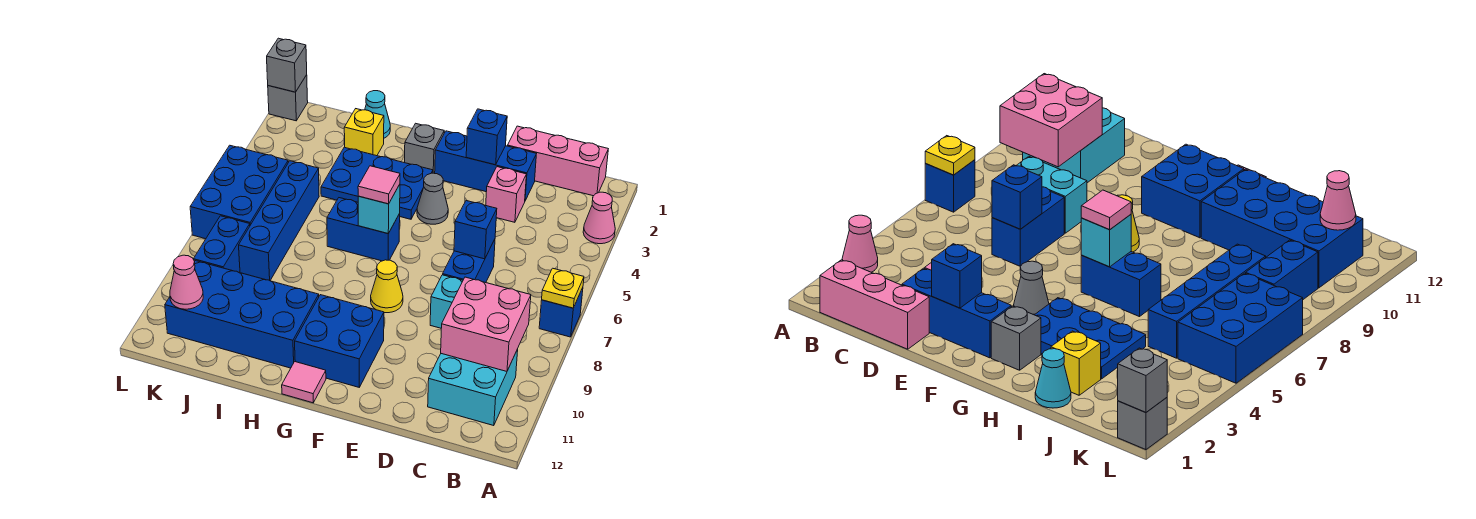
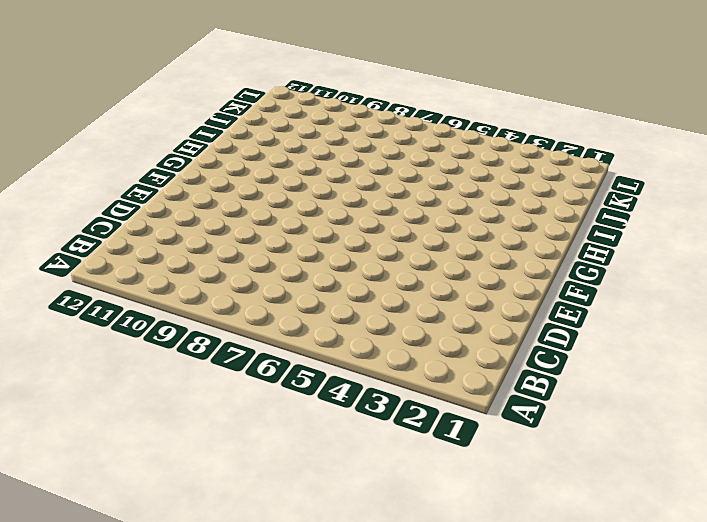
none -> pink 1x1 cone [583,192,615,244]
none -> blue 1x1 brick [539,288,583,337]
none -> pink 1x3 brick [508,126,608,196]
none -> cyan 2x2 brick [428,349,518,426]

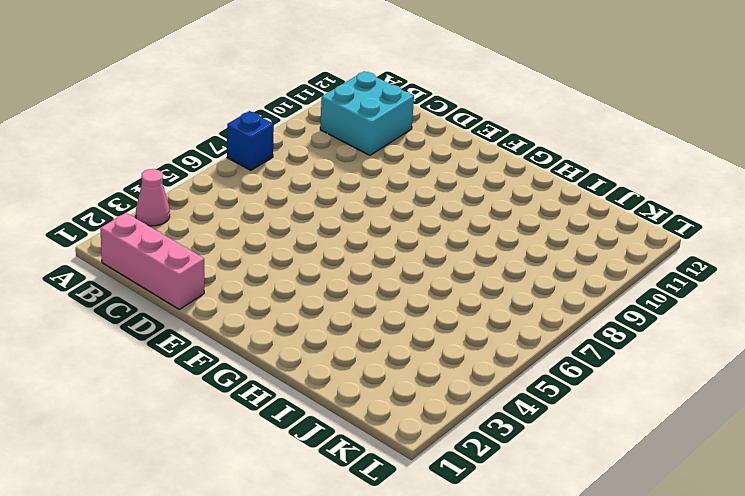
none -> cyan 1x2 brick [430,275,463,328]
none -> blue 1x3 brick [435,131,536,201]
none -> pink 1x1 brick [486,167,526,222]
none -> blue 1x2 brick [443,239,495,283]

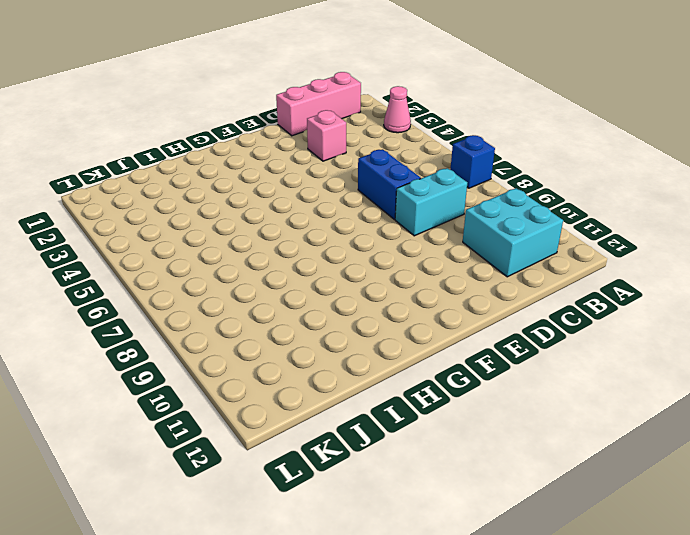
none -> blue 1x3 brick [435,131,536,201]
none -> grey 1x1 cone [417,173,448,224]
none -> yellow 1x1 cone [371,260,403,313]
none -> blue 2x2 brick [295,295,384,387]

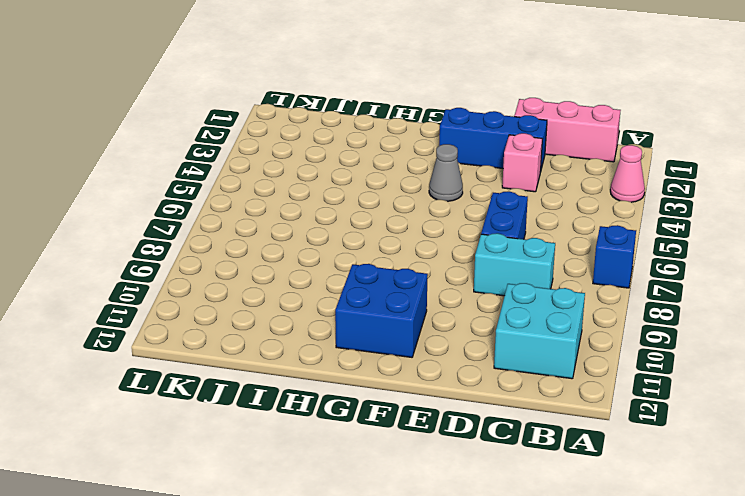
none -> yellow 1x1 cone [371,260,403,313]
none -> grey 1x1 brick [405,123,444,173]
none -> blue 2x3 plate [321,147,433,219]
none -> blue 1x2 brick [327,198,400,261]

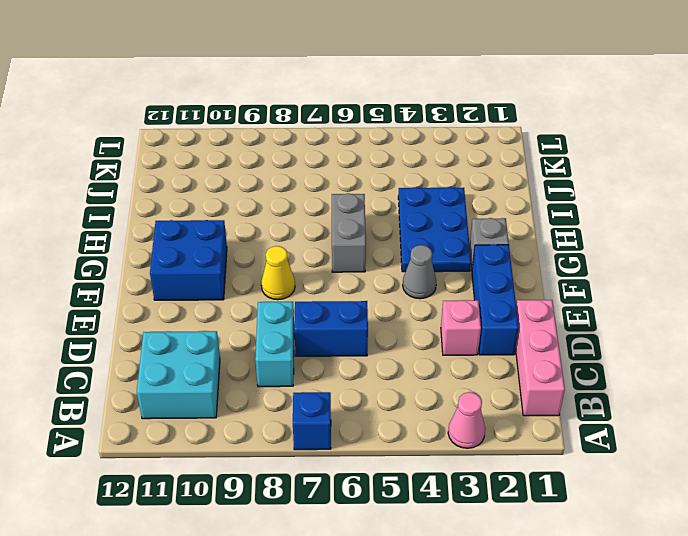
grey 1x2 brick [332,193,366,272] -> blue 1x2 brick [327,198,400,261]
none -> pink 1x1 tile [282,362,326,403]
none -> blue 2x4 brick [165,260,319,368]
none -> cyan 1x1 cone [365,91,390,138]
none -> yellow 1x1 brick [344,109,384,156]

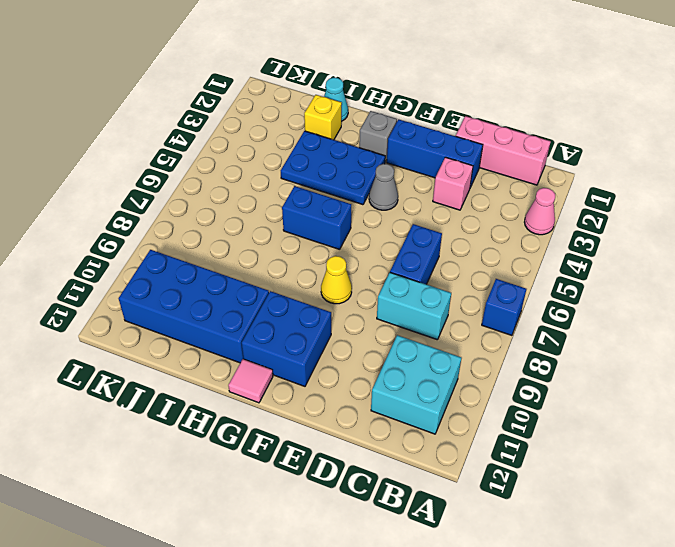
none -> blue 1x4 brick [239,161,319,280]
none -> blue 2x3 brick [190,145,288,239]
none -> blue 1x2 brick [193,216,250,272]
none -> grey 1x1 brick [268,75,308,121]

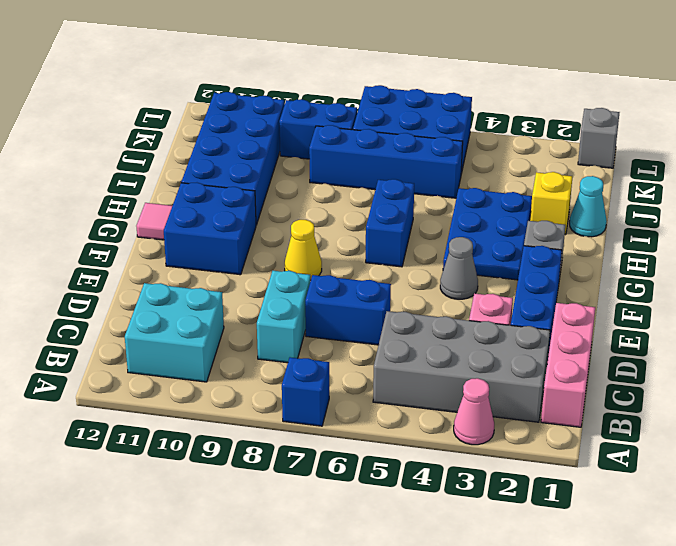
grey 2x4 brick [373,311,550,422] -> none
none -> yellow 1x1 plate [542,268,584,308]
none -> pink 2x2 brick [441,277,531,371]
none -> blue 1x1 brick [454,201,497,259]
none -> blue 1x1 brick [466,109,507,165]

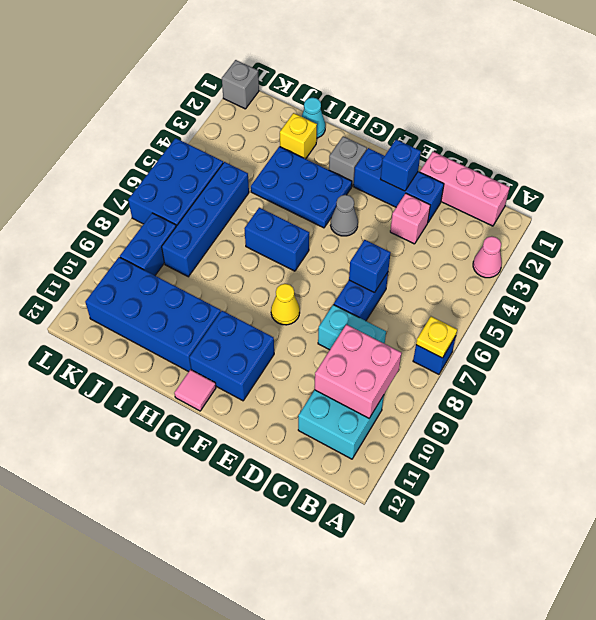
none -> cyan 1x1 brick [358,184,400,233]
none -> pink 1x1 cone [170,255,203,309]
none -> grey 1x1 brick [267,38,307,92]
none -> pink 1x1 tile [358,166,400,204]

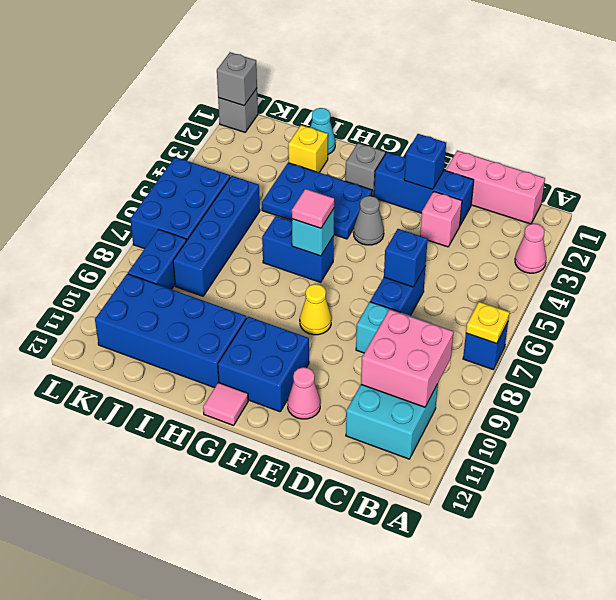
pink 1x1 cone [287,367,320,419] -> pink 1x1 cone moved to [170,255,203,309]

